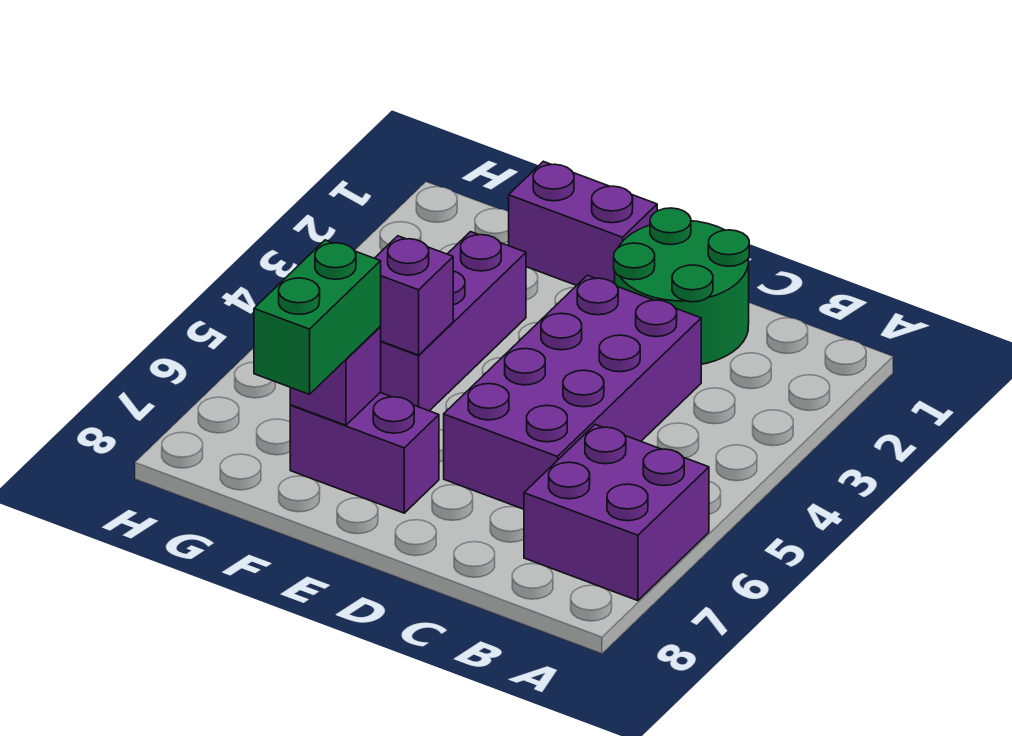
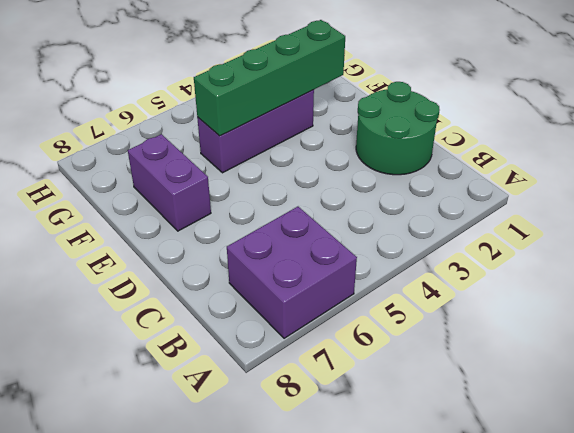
green 1x4 brick [194,20,345,136] -> purple 1x1 brick [375,236,453,355]
none -> purple 2x4 brick [444,275,701,509]
none -> purple 1x2 brick [509,161,657,286]

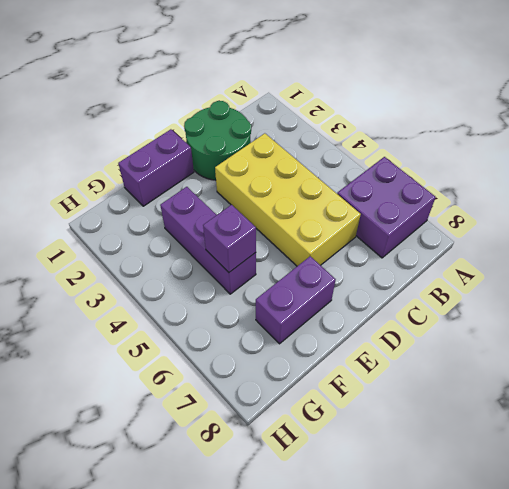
yellow 2x4 brick [215,133,361,266] -> purple 2x4 brick [444,275,701,509]
none -> purple 1x1 brick [290,327,381,425]
none -> green 1x2 brick [254,240,381,394]

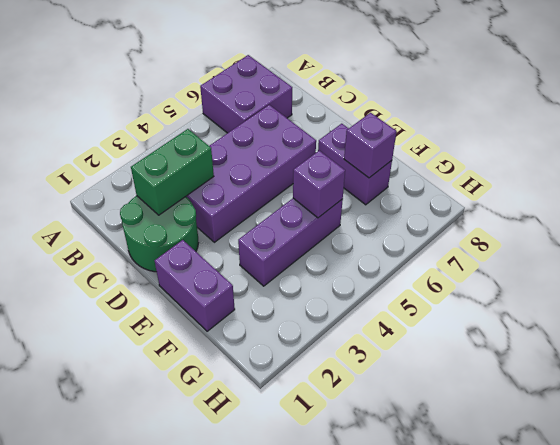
green 1x2 brick [131,129,214,215] -> green 1x2 brick moved to [254,240,381,394]

